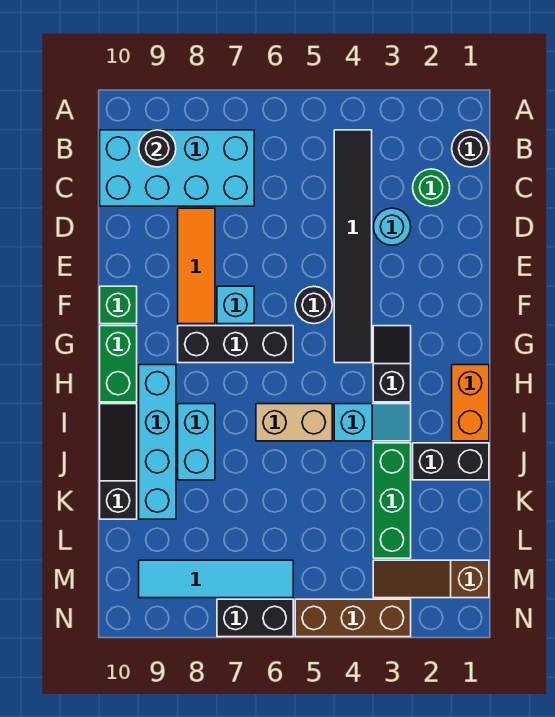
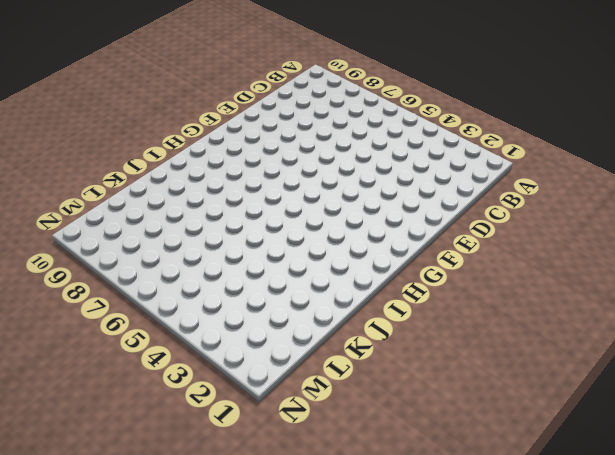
none -> black 1x1 round brick [452,130,489,167]
none -> black 1x6 tile [334,130,372,363]
none -> cyan 2x4 brick [100,130,254,206]

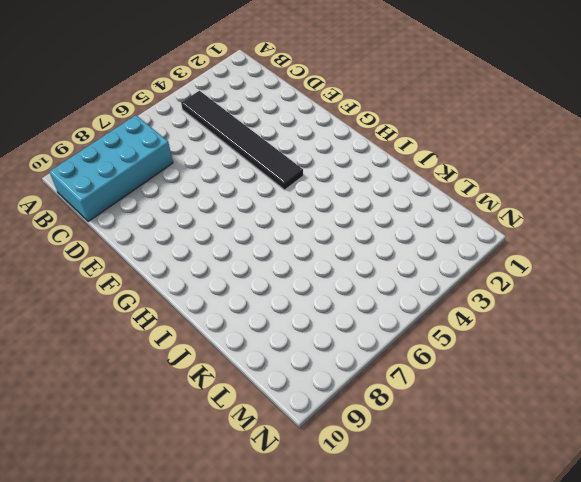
none -> black 1x1 round brick [452,130,489,167]
none -> green 1x1 round brick [413,169,450,206]
none -> cyan 1x1 round brick [373,208,411,245]

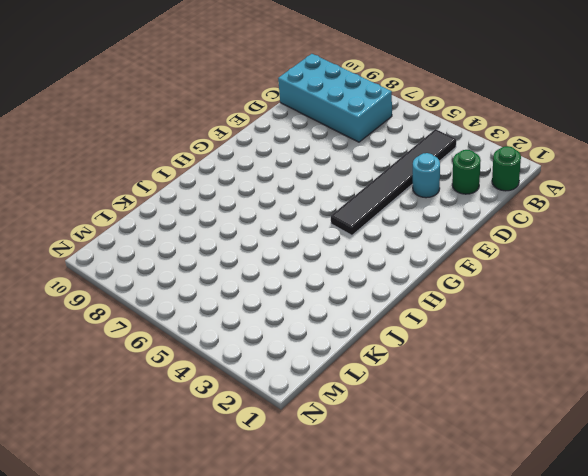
green 1x1 round brick [492,146,521,191] -> black 1x1 round brick [452,130,489,167]
none -> orange 1x3 tile [178,208,215,324]
none -> black 1x1 round brick [295,286,332,324]
none -> cyan 1x1 brick [217,286,254,324]

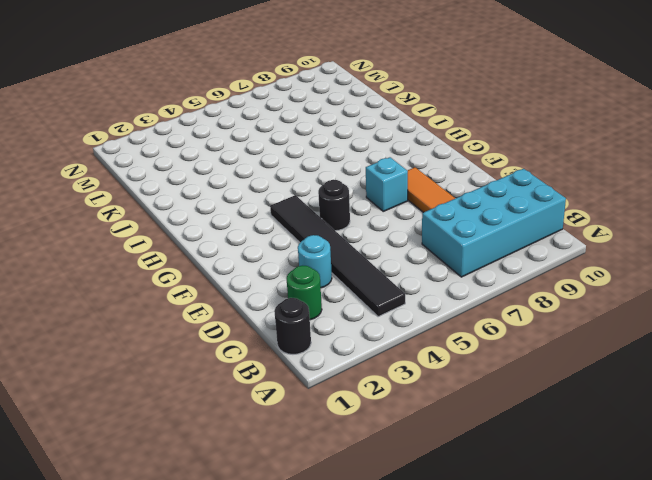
none -> green 1x1 brick [100,286,137,324]
none -> black 1x2 slope [373,326,411,402]
none -> black 1x3 brick [178,326,293,363]

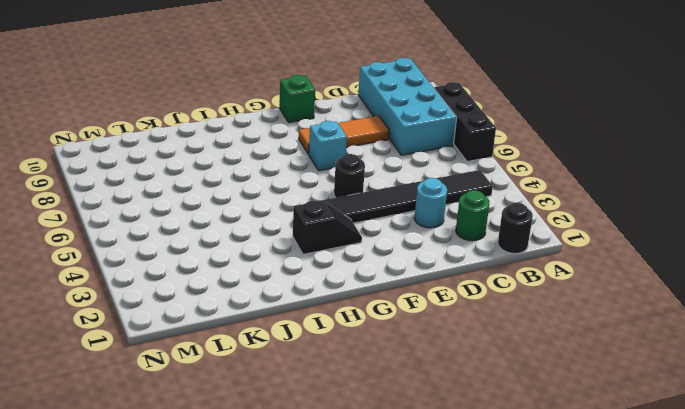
black 1x3 brick [434,82,496,162] -> black 1x3 brick moved to [178,326,293,363]
none -> green 1x2 brick [100,326,137,402]
none -> orange 1x2 brick [452,365,489,441]
none -> cyan 1x4 brick [139,365,176,519]

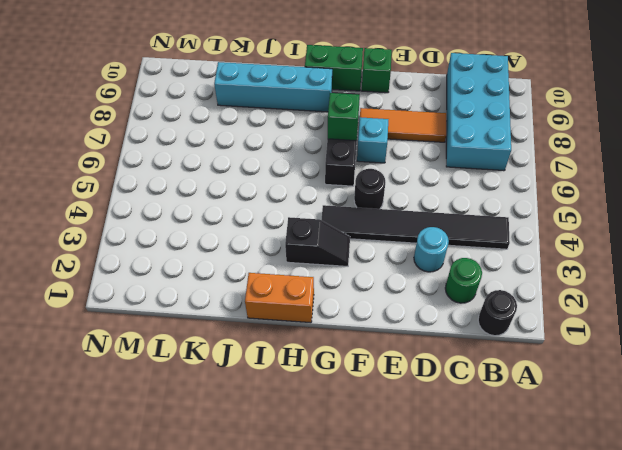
green 1x1 brick [328,93,360,141] -> none
none -> cyan 1x2 slope [334,404,411,441]
none -> tan 1x2 brick [256,404,332,441]
none -> cyan 1x2 brick [178,404,215,480]

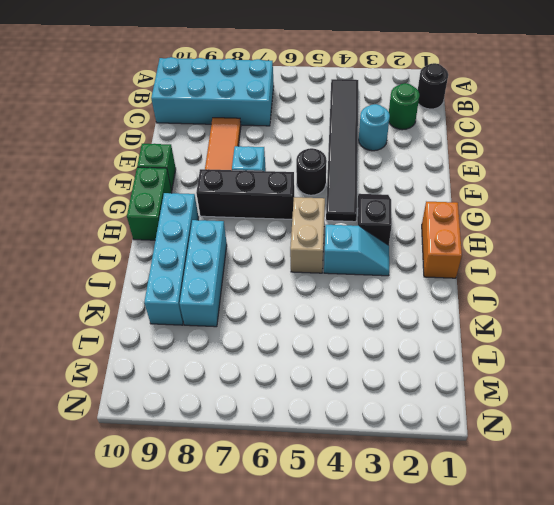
tan 1x2 brick [290,197,325,273] -> tan 1x2 brick turned to [256,404,332,441]
cyan 1x3 brick [180,220,227,327] -> cyan 1x2 brick [178,404,215,480]
none -> black 1x3 slope [100,404,137,519]
none -> black 1x2 brick [413,443,489,480]
none -> green 1x3 brick [373,443,411,558]

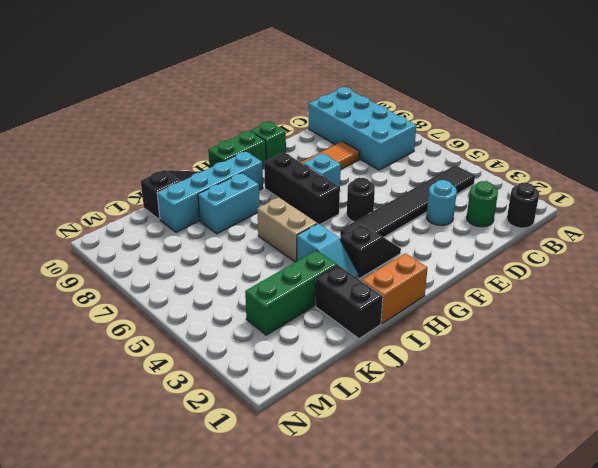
none -> brown 1x3 slope [373,560,489,598]
none -> cyan 1x4 tile [139,560,293,598]
none -> brown 1x3 brick [295,599,411,637]

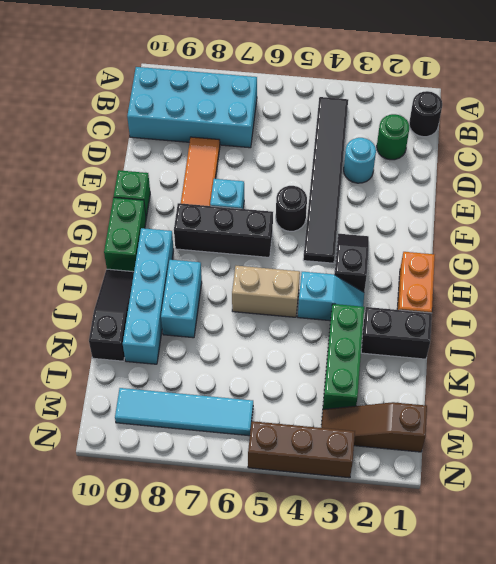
none -> black 1x2 brick [217,599,293,637]
none -> black 1x1 round brick [139,130,176,167]

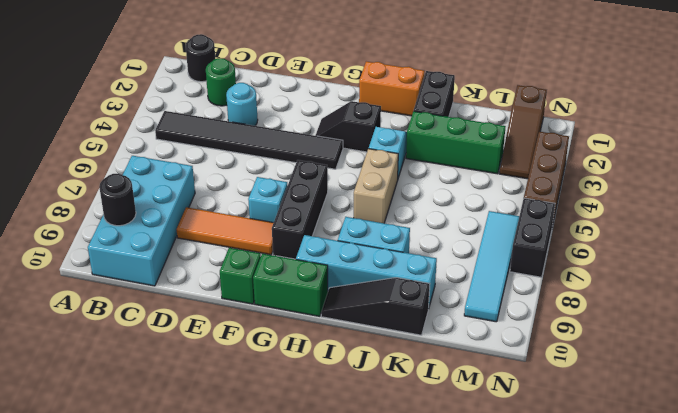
none -> black 1x1 round brick [295,286,332,324]

